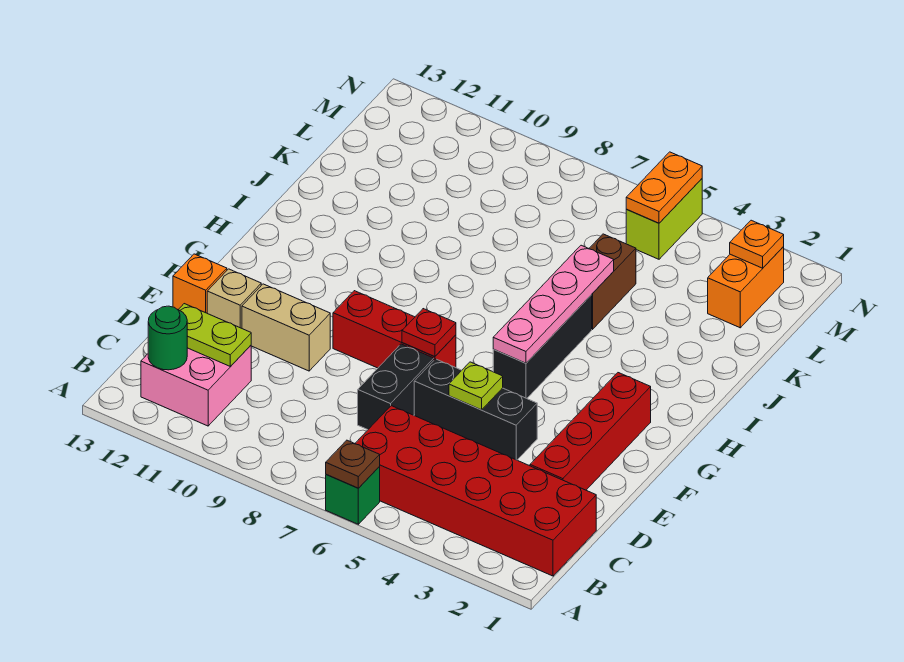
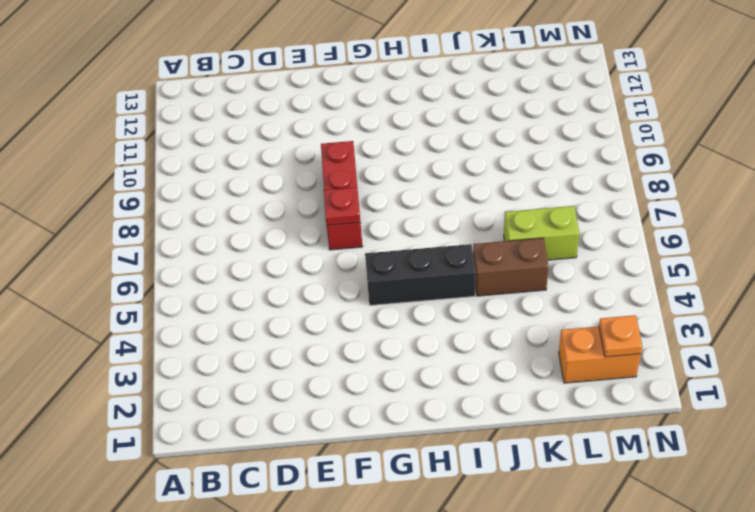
lime 1x2 brick [504,206,579,260] -> lime 1x2 brick moved to [626,179,702,259]
none -> green 1x1 brick [326,467,380,524]
none -> red 2x6 brick [355,406,596,576]
none -> pink 2x2 brick [141,345,251,426]

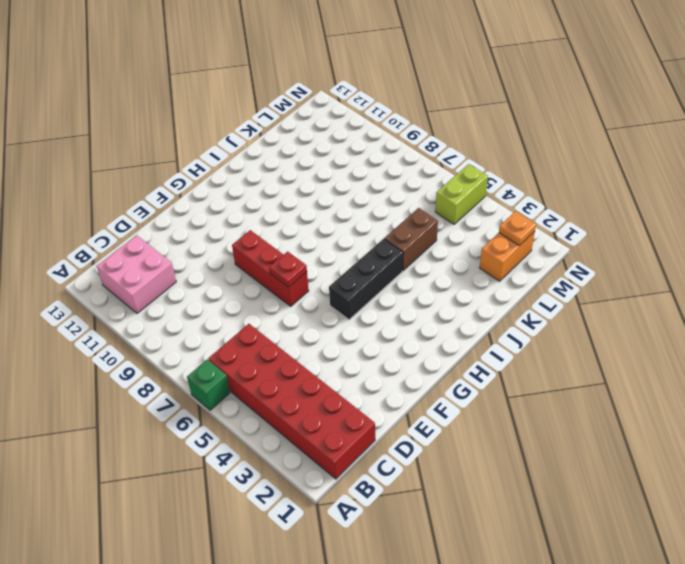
none -> red 1x4 brick [530,373,651,490]
none -> black 1x2 brick [358,344,434,430]
none -> black 1x3 brick [414,359,537,460]

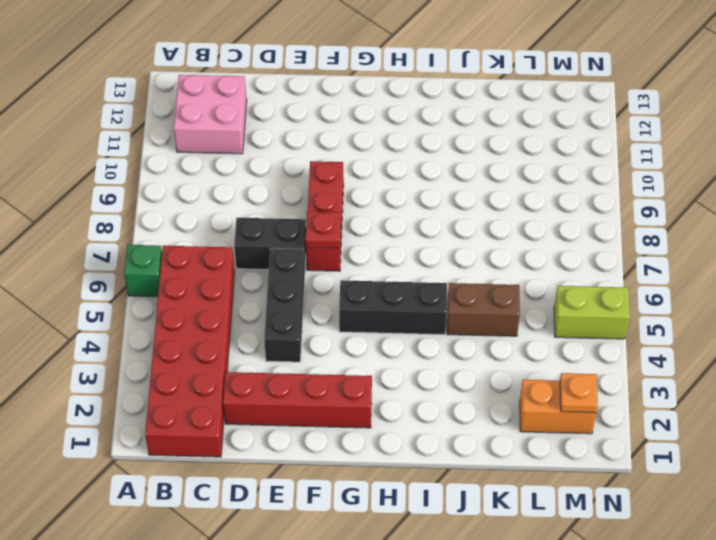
none -> tan 1x2 brick [242,284,330,371]
none -> tan 1x1 brick [207,269,261,328]
none -> orange 1x1 brick [173,254,227,313]

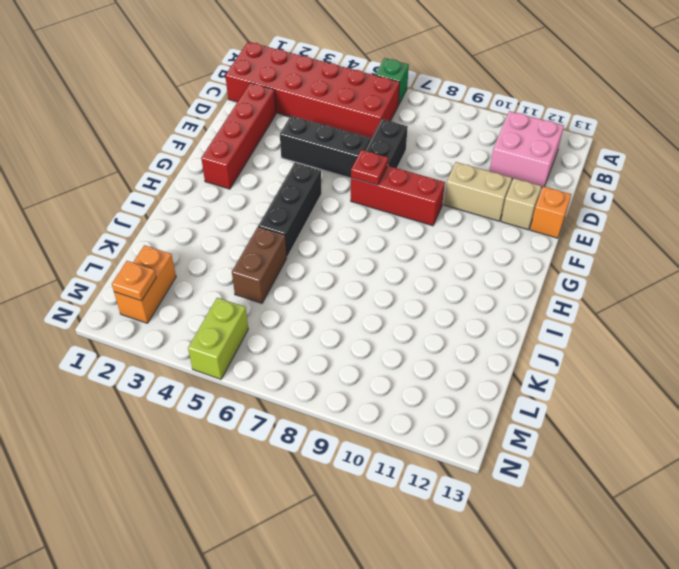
none -> brown 1x1 plate [326,440,380,488]
none -> green 1x1 round brick [148,306,187,370]
none -> lime 1x2 plate [178,304,251,366]

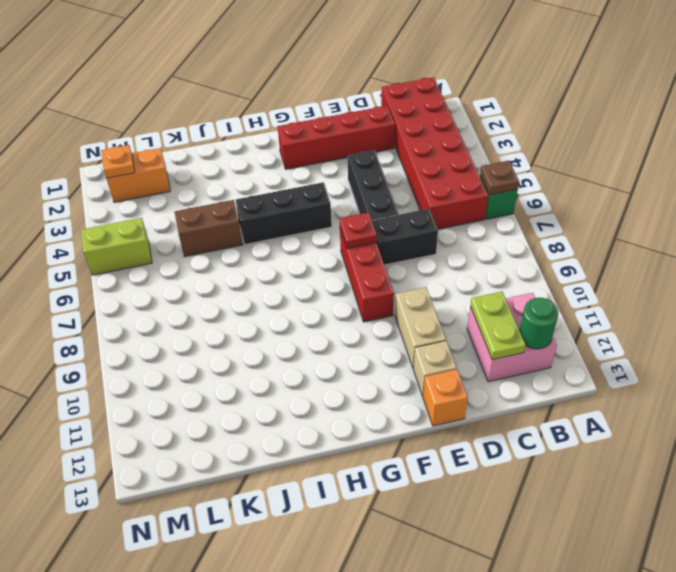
none -> lime 1x1 plate [449,362,503,410]
none -> pink 1x4 plate [493,245,614,363]
none -> orange 1x2 plate [626,152,702,223]

